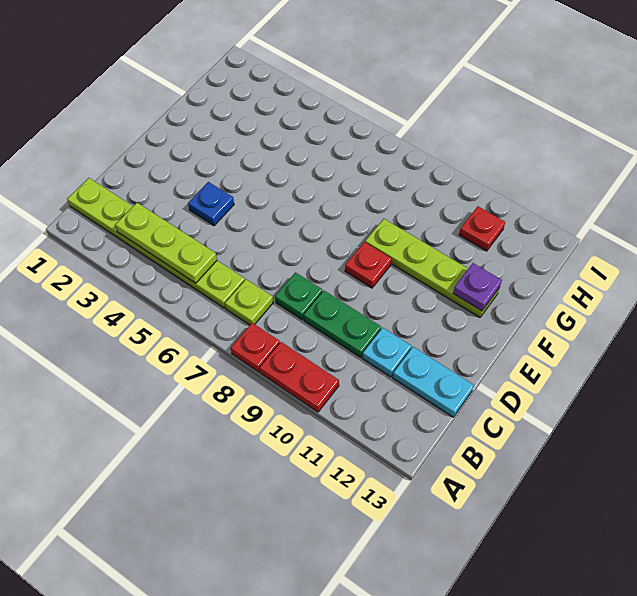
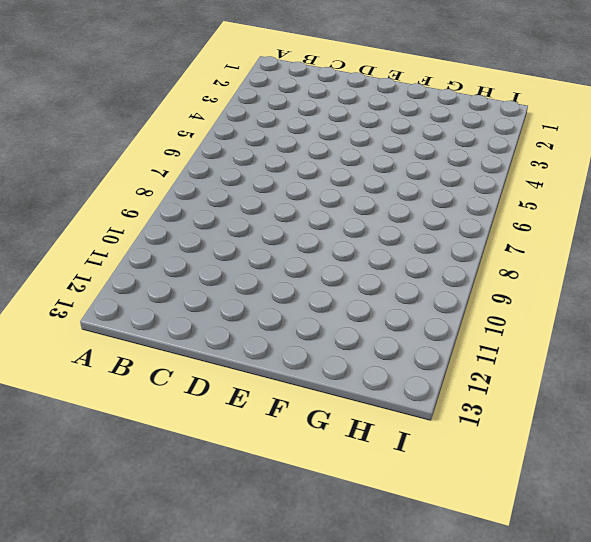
none -> red 1x1 plate [231,323,280,372]
none -> red 1x2 plate [260,342,339,412]
none -> lime 1x6 plate [67,178,245,308]

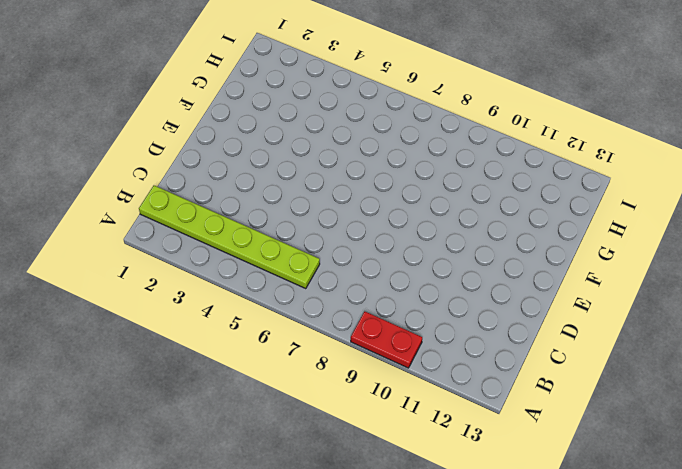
none -> red 1x1 plate [231,323,280,372]
none -> lime 1x1 plate [225,279,273,325]
none -> green 1x1 plate [275,273,322,320]

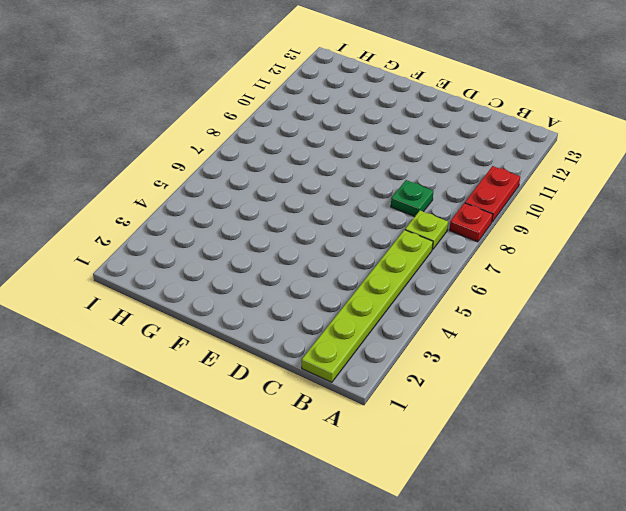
none -> green 1x2 plate [304,291,381,358]
none -> cyan 1x1 plate [362,328,411,377]
none -> cyan 1x2 plate [393,347,474,417]

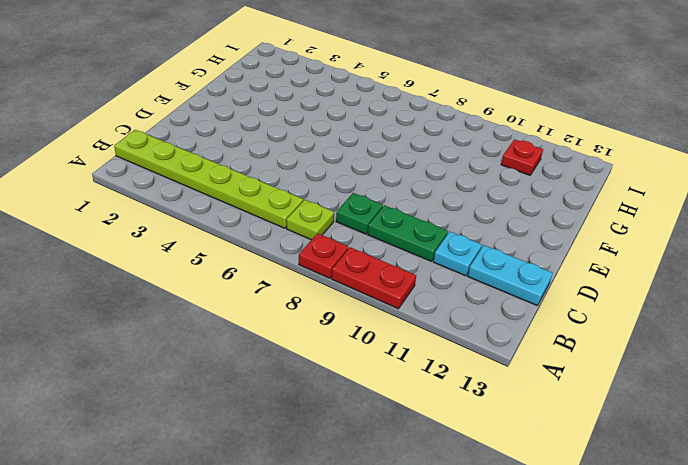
none -> blue 1x1 plate [188,182,234,226]
none -> red 1x1 plate [345,242,391,288]
none -> lime 1x4 plate [365,219,499,317]

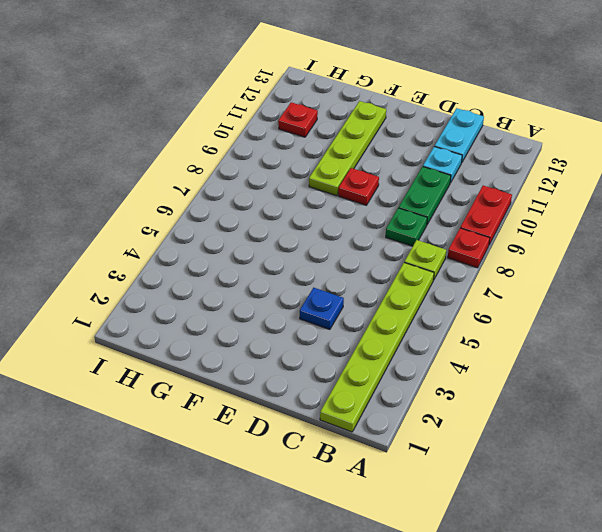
none -> lime 1x3 plate [115,203,217,283]
none -> purple 1x1 plate [453,263,502,311]

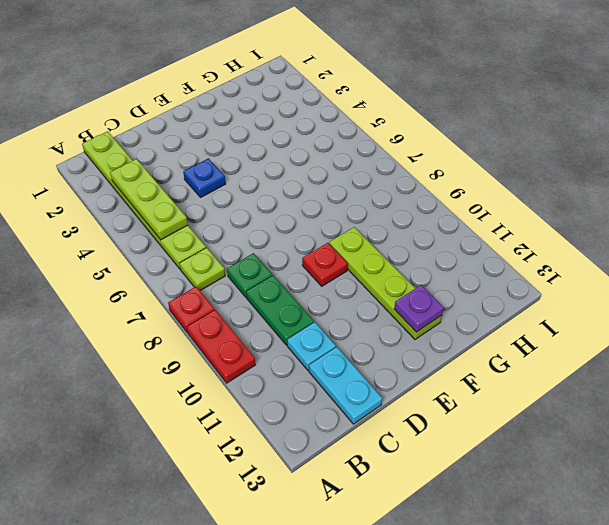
none -> red 1x1 plate [459,206,505,251]

